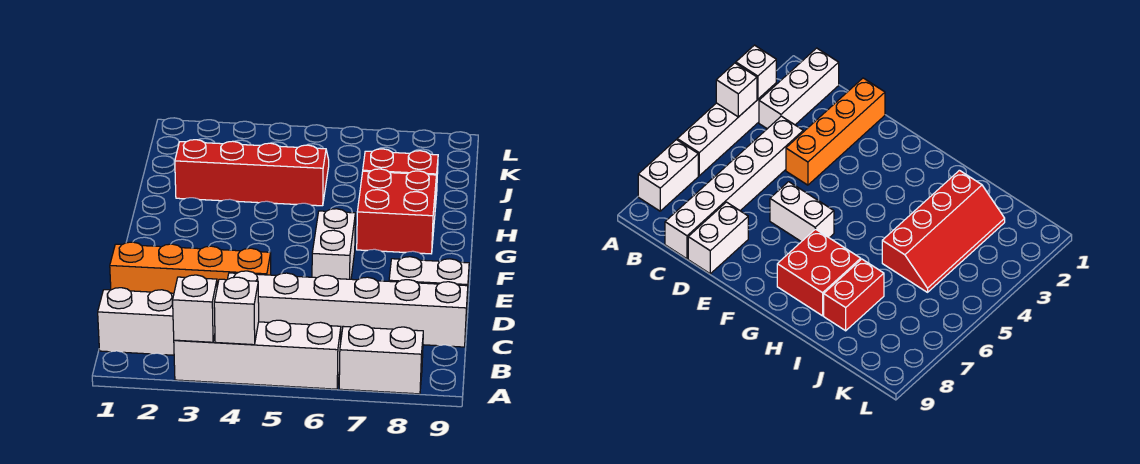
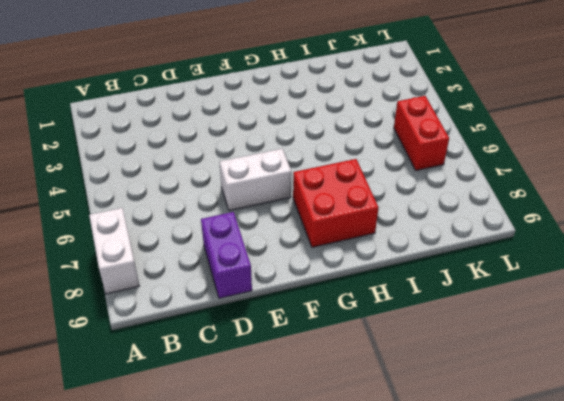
purple 1x2 brick [201,212,252,298] -> white 1x2 brick [389,257,469,316]
red 1x2 brick [394,96,449,170] -> red 1x2 brick moved to [363,149,438,208]
none -> white 1x4 brick [174,320,341,389]
none -> white 1x3 brick [98,288,174,355]
none -> white 1x6 brick [228,271,468,347]

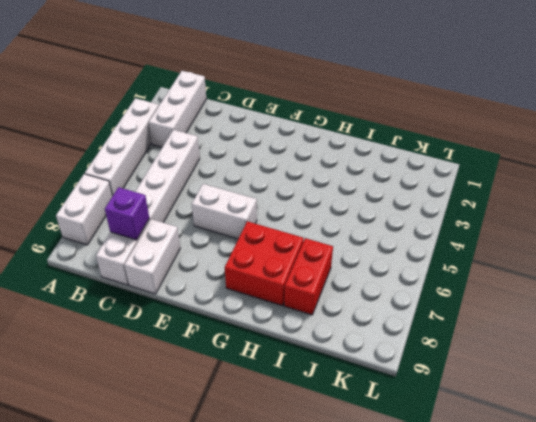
purple 1x1 brick [105,187,149,240] -> none
none -> orange 1x4 brick [110,242,271,293]
none -> red 2x4 slope [175,140,329,206]
none -> white 1x1 brick [173,275,217,342]

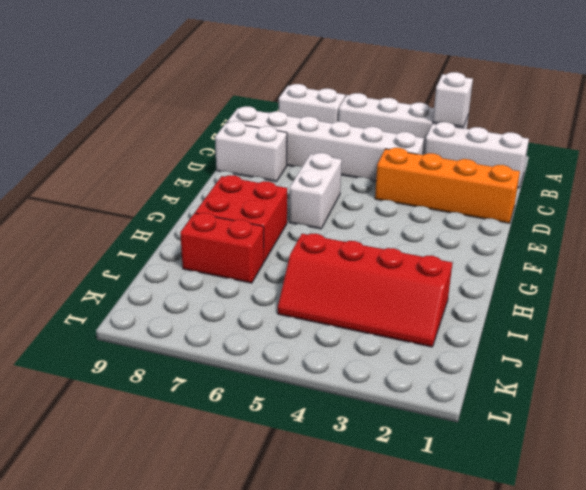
none -> white 1x1 brick [214,277,259,345]

